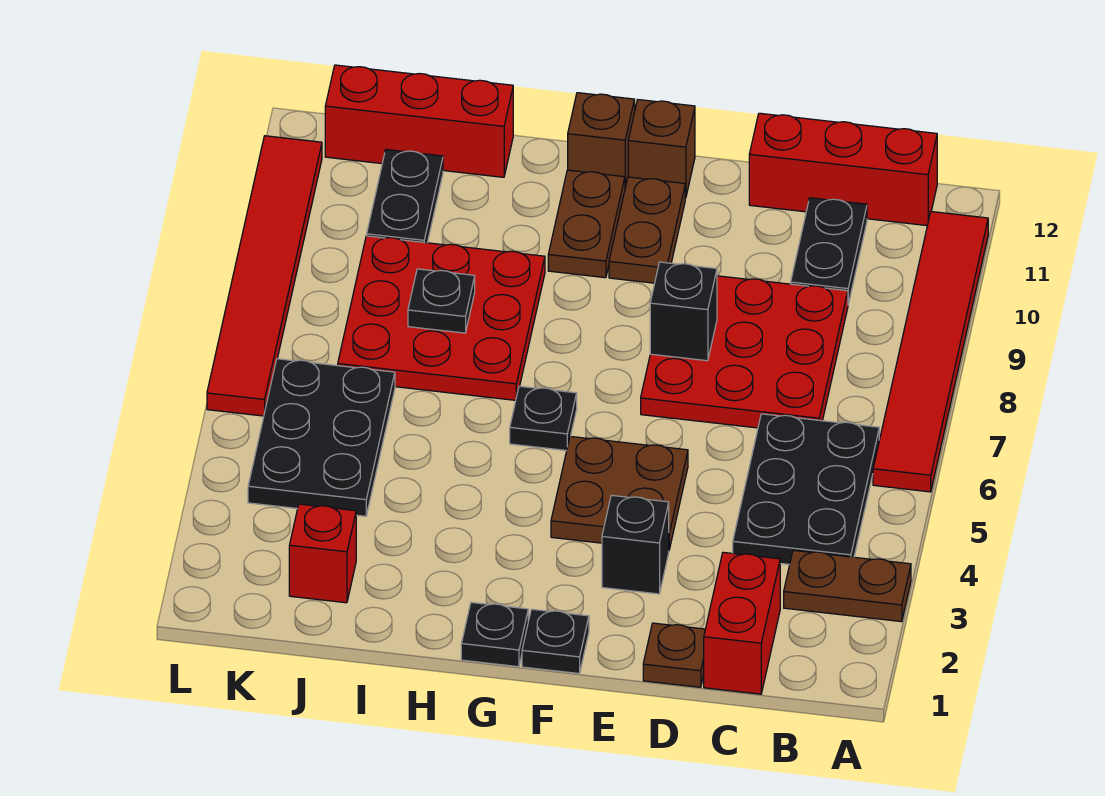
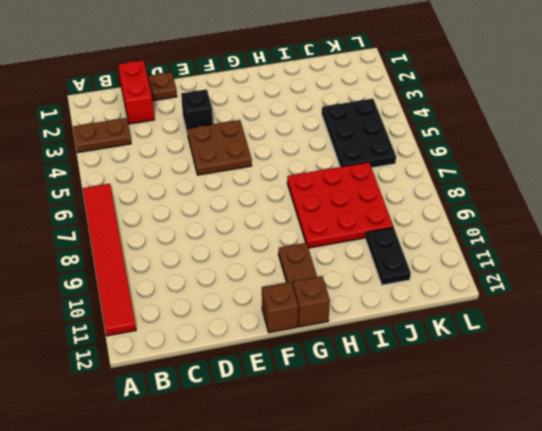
none -> black 2x3 plate [733,414,879,565]
none -> red 1x3 brick [749,113,937,226]
none -> red 3x3 plate [641,276,848,428]

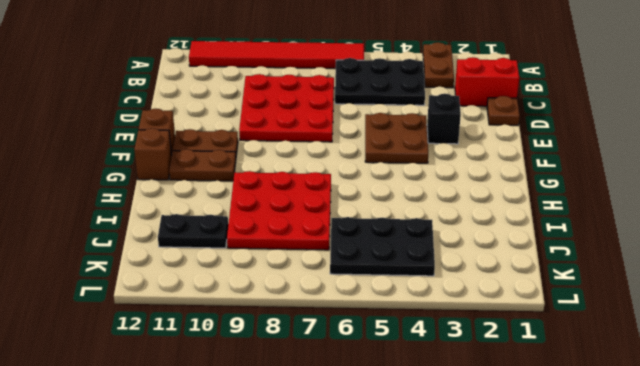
none -> red 1x3 brick [749,113,937,226]
none -> black 1x2 plate [791,198,867,304]
none -> black 1x1 plate [522,609,589,673]

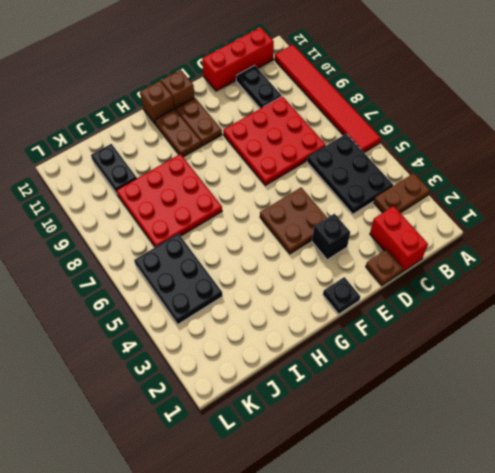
none -> black 1x1 plate [461,602,528,667]
none -> black 1x1 plate [510,386,577,451]
none -> red 1x3 brick [325,65,513,177]

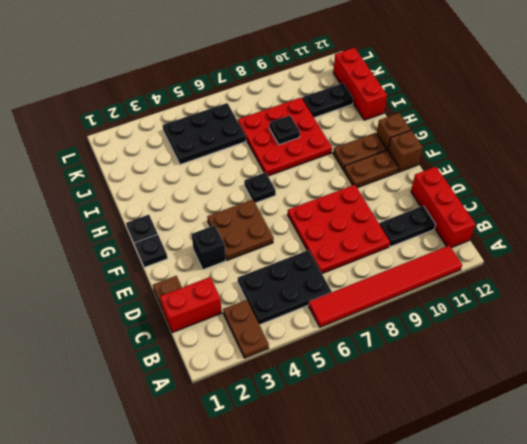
none -> red 1x1 brick [289,504,356,603]
none -> red 1x6 tile [207,136,322,416]
none -> black 1x1 brick [650,262,717,361]

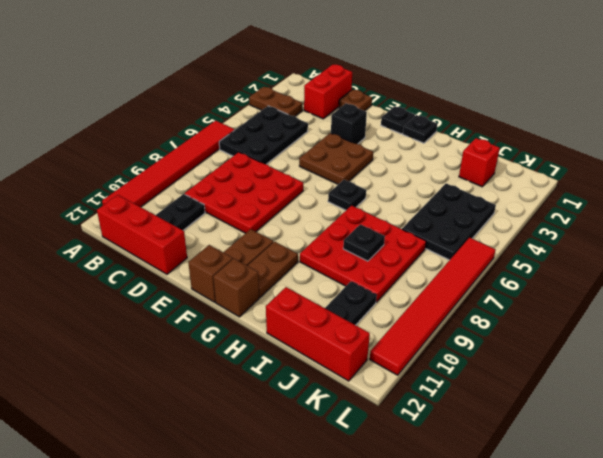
none -> black 1x1 brick [650,262,717,361]

